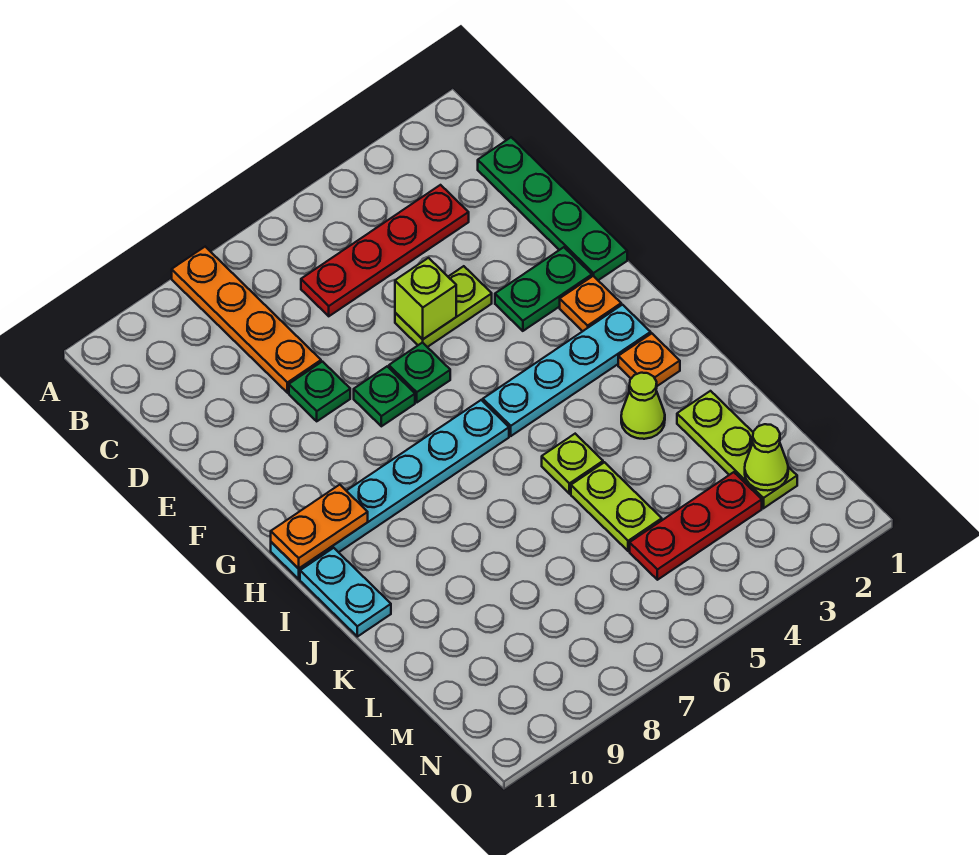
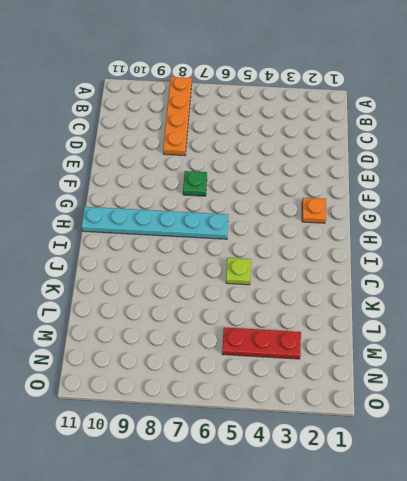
none -> green 1x4 plate [478,137,627,280]
none -> red 1x4 plate [301,185,469,316]
none -> lime 1x2 plate [395,266,492,347]

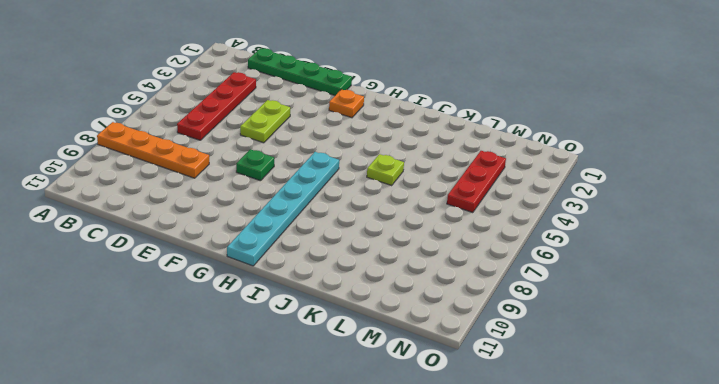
none -> green 1x1 plate [289,362,350,421]
none -> green 1x2 plate [495,247,592,331]
none -> green 1x1 plate [389,342,450,402]

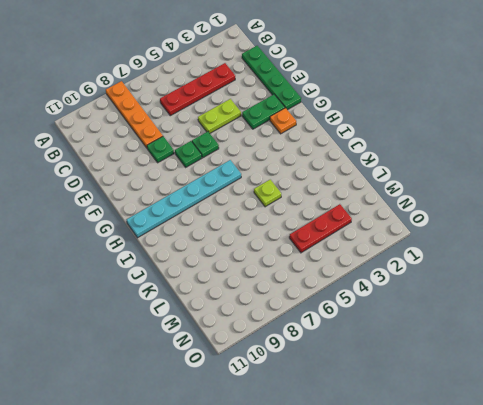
none -> cyan 1x4 plate [483,305,651,436]
none -> orange 1x1 plate [618,333,680,386]
none -> cyan 1x2 plate [300,548,391,637]

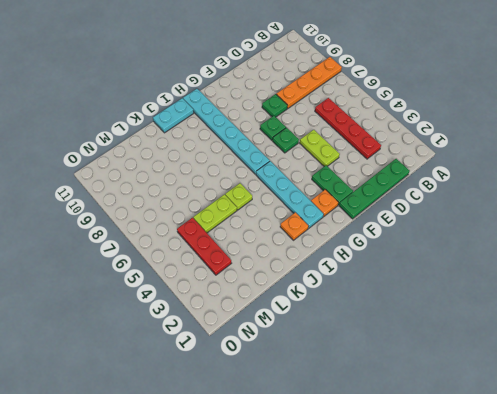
none -> lime 1x1 cone [621,373,665,439]
none -> lime 1x3 plate [677,391,797,508]
none -> lime 1x1 brick [395,258,456,339]

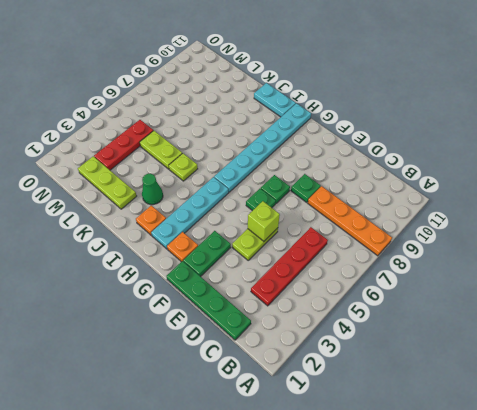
green 1x1 cone [142,174,163,205] -> lime 1x1 cone [621,373,665,439]
none -> orange 1x2 plate [271,485,368,569]
none -> lime 1x1 cone [745,424,788,491]

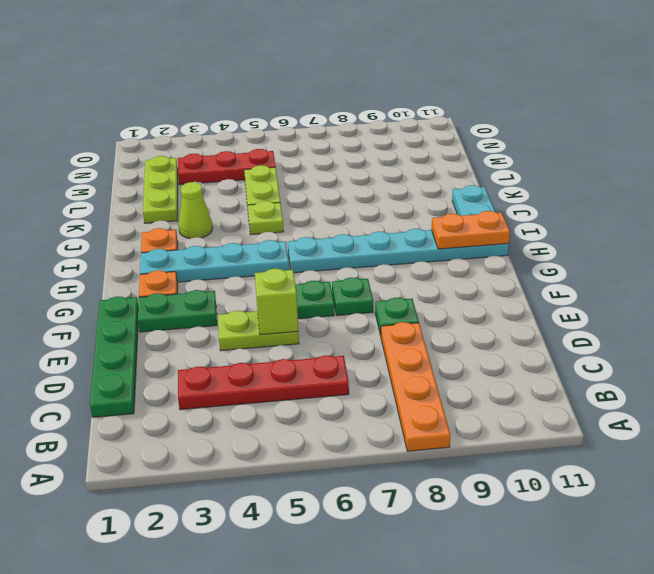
none -> lime 1x1 cone [745,424,788,491]

